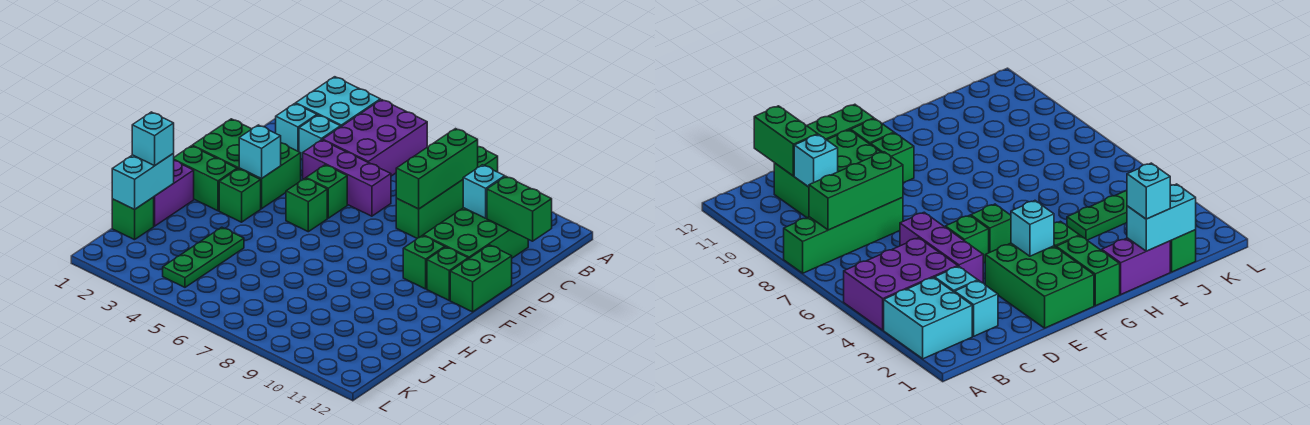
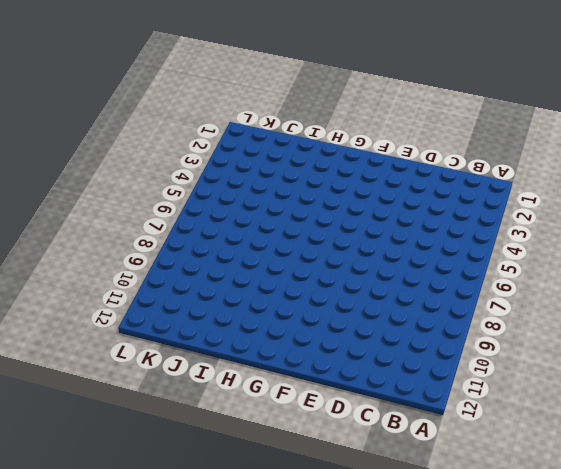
none -> cyan 2x2 brick [296,77,380,127]
none -> purple 2x3 brick [323,100,427,176]
none -> green 1x4 brick [396,147,498,238]

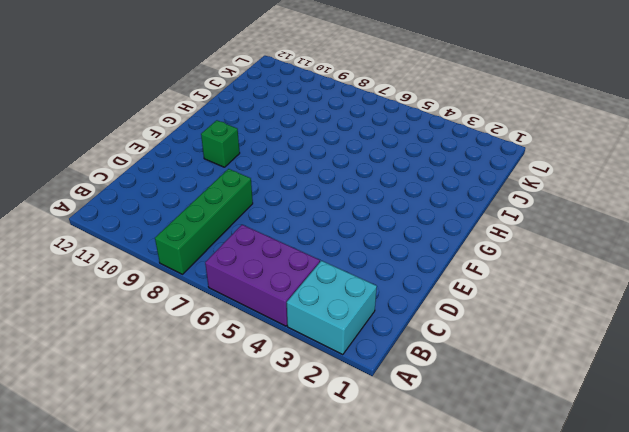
purple 2x3 brick [205,225,320,326] -> purple 2x3 brick turned to [323,100,427,176]
none -> cyan 1x1 brick [276,104,317,152]
none -> cyan 1x1 brick [299,115,340,159]
none -> green 2x3 brick [423,208,528,259]

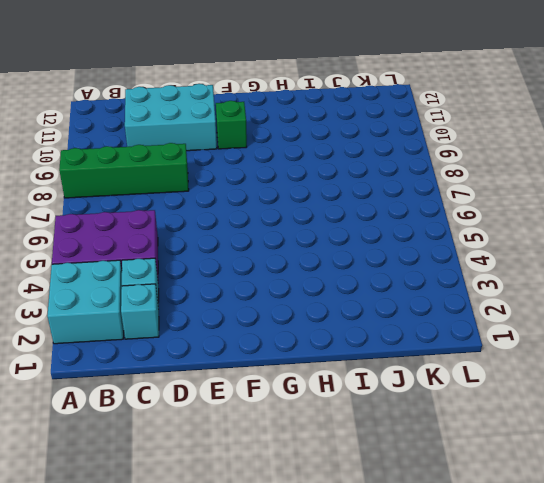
cyan 2x3 brick [125,84,217,151] -> green 2x3 brick [423,208,528,259]
none -> purple 1x3 brick [303,140,391,216]
none -> green 2x3 brick [192,119,301,209]
none -> green 1x1 brick [306,165,347,218]

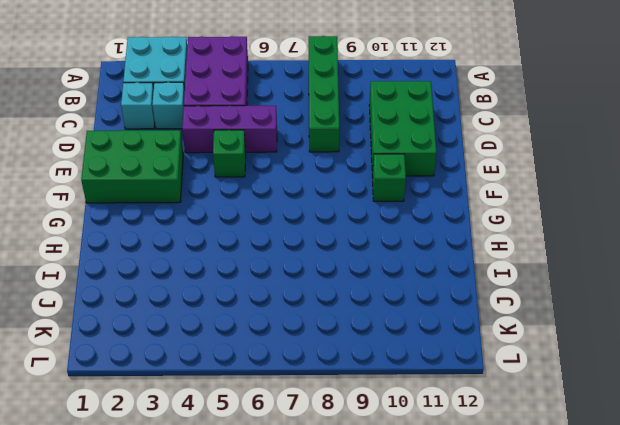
none -> green 1x2 brick [450,245,512,312]
none -> green 1x1 brick [286,178,327,232]
none -> green 1x1 brick [427,247,468,300]

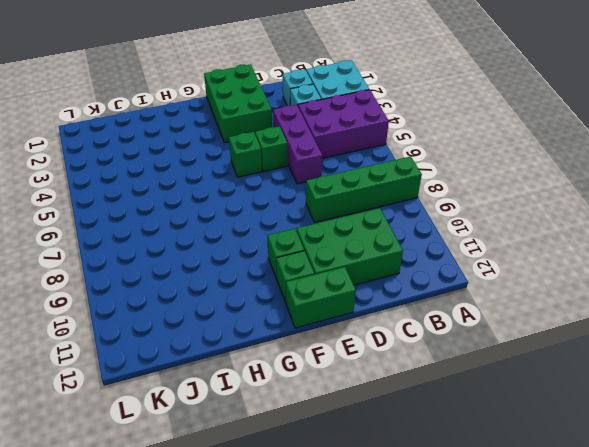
none -> green 1x2 brick [174,146,237,211]
none -> green 1x1 brick [219,169,261,222]
none -> purple 1x2 brick [154,161,194,226]

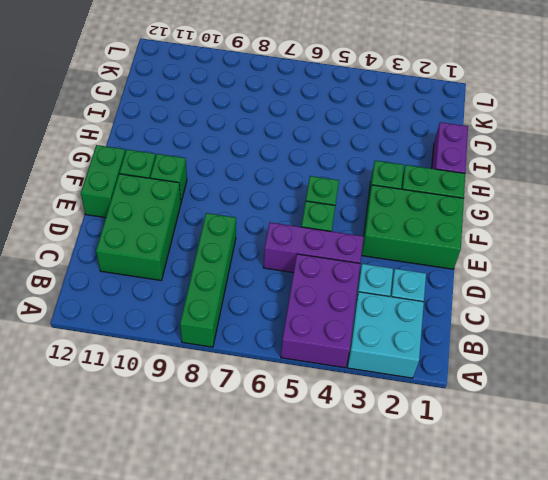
none -> green 1x3 plate [163,227,244,287]
none -> green 1x1 brick [112,197,154,240]
none -> green 1x3 brick [396,129,478,209]

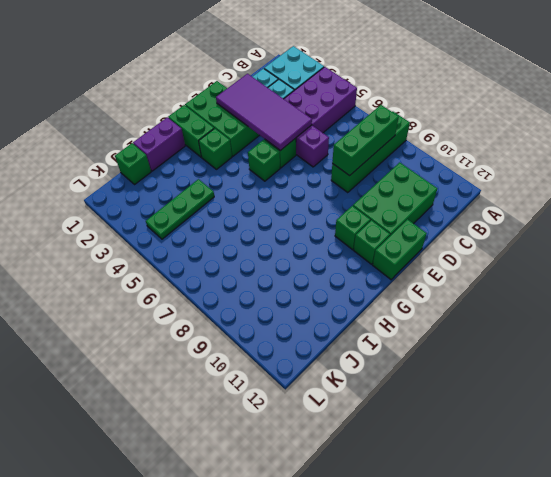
purple 2x4 tile [216,74,312,151] -> none
none -> cyan 1x1 brick [463,165,505,218]
none -> green 1x2 brick [487,176,552,241]
none -> cyan 1x1 brick [239,125,281,179]

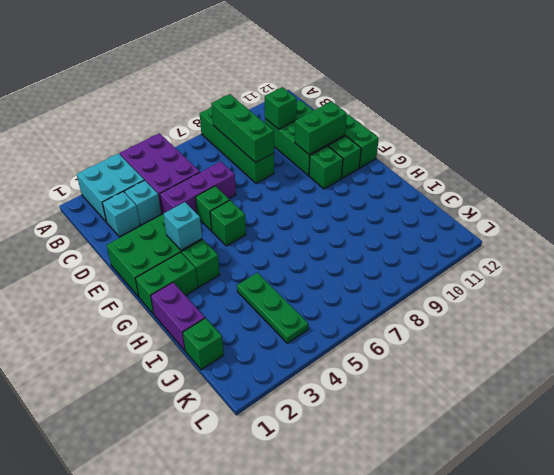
green 1x1 brick [265,87,297,129] -> cyan 1x1 brick [463,165,505,218]
green 1x2 brick [295,101,347,155] -> green 1x2 brick moved to [487,176,552,241]
none -> cyan 1x2 brick [112,154,174,209]
none -> cyan 1x1 brick [132,112,174,166]

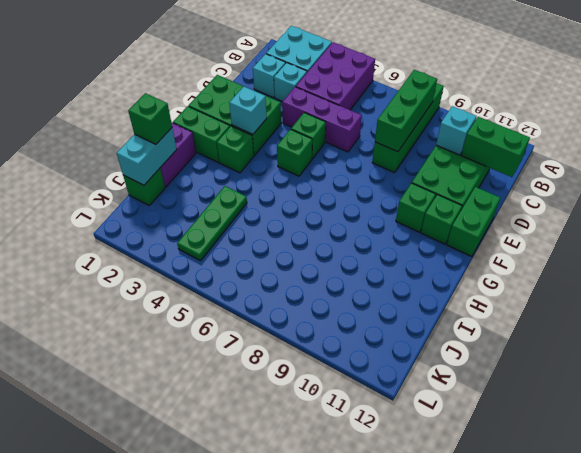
green 1x1 brick [128,93,172,144] -> cyan 1x1 brick [132,112,174,166]

